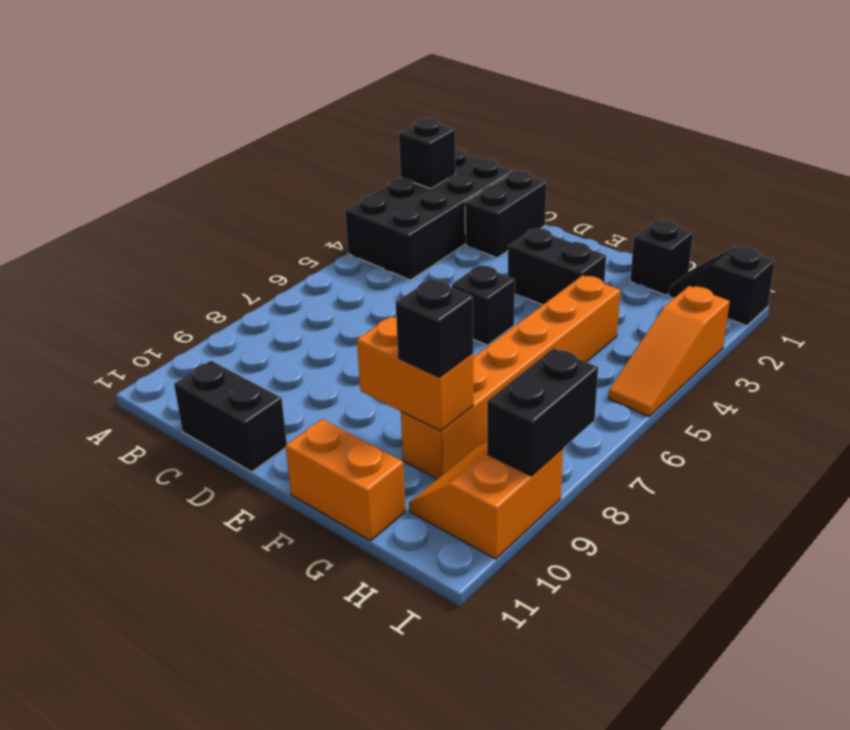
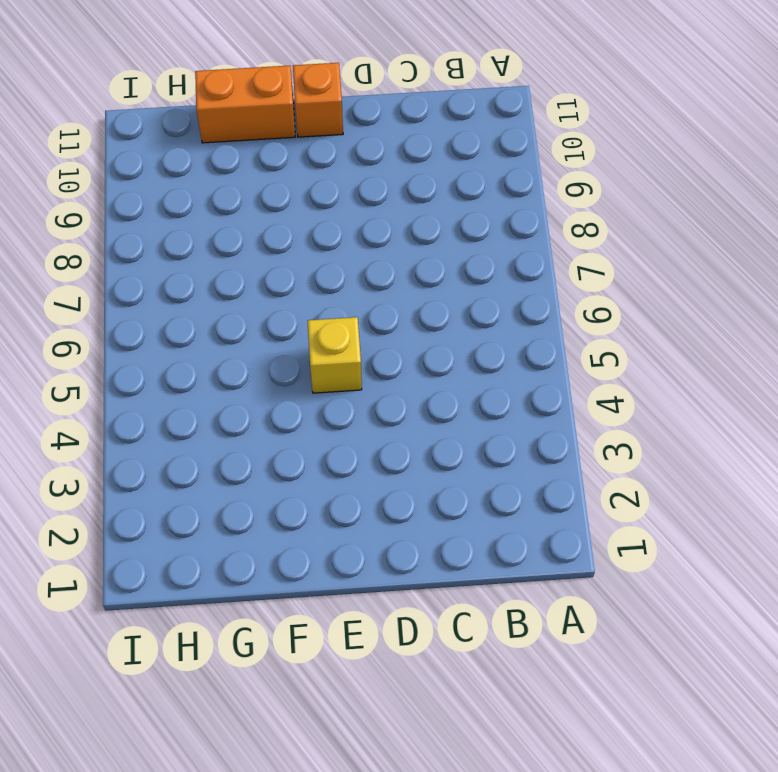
yellow 1x1 brick [308,317,362,393] -> black 1x1 brick [452,265,515,345]
orange 1x1 brick [293,63,343,137] -> none
none -> black 2x4 brick [345,148,513,280]
none -> black 1x2 brick [465,170,546,258]
none -> black 1x2 brick [174,361,287,472]

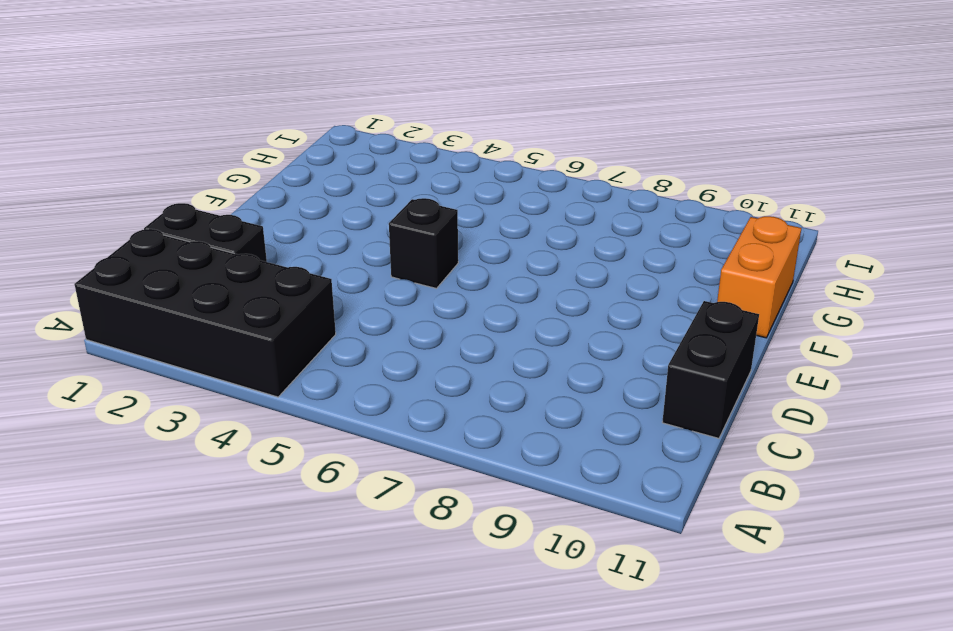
none -> black 1x2 brick [508,228,606,305]
none -> black 1x1 brick [630,220,693,295]
none -> orange 1x6 brick [401,275,620,479]

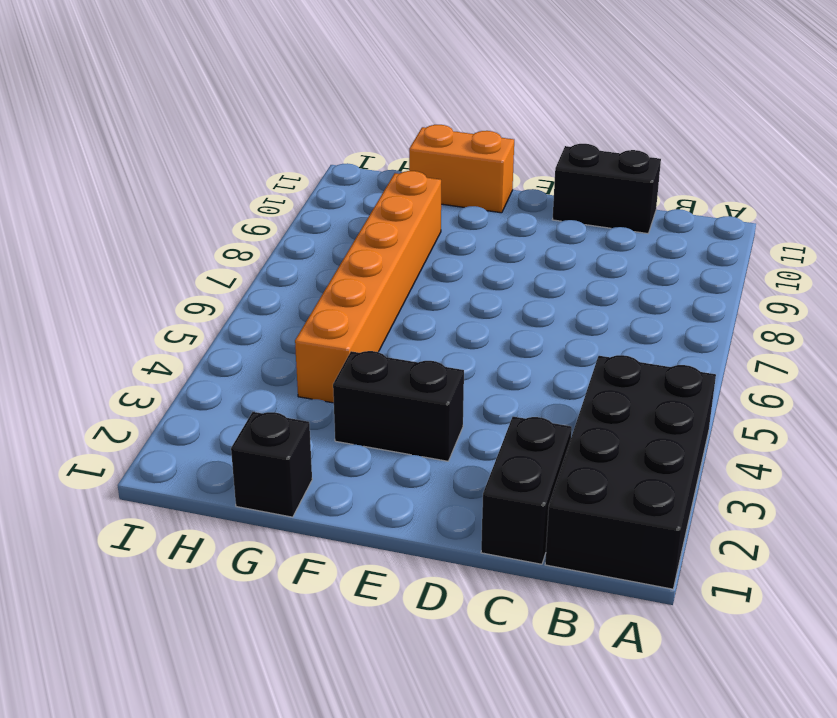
none -> black 1x1 brick [452,265,515,345]
none -> black 1x2 slope [668,247,775,326]
none -> orange 2x2 slope [409,442,563,559]

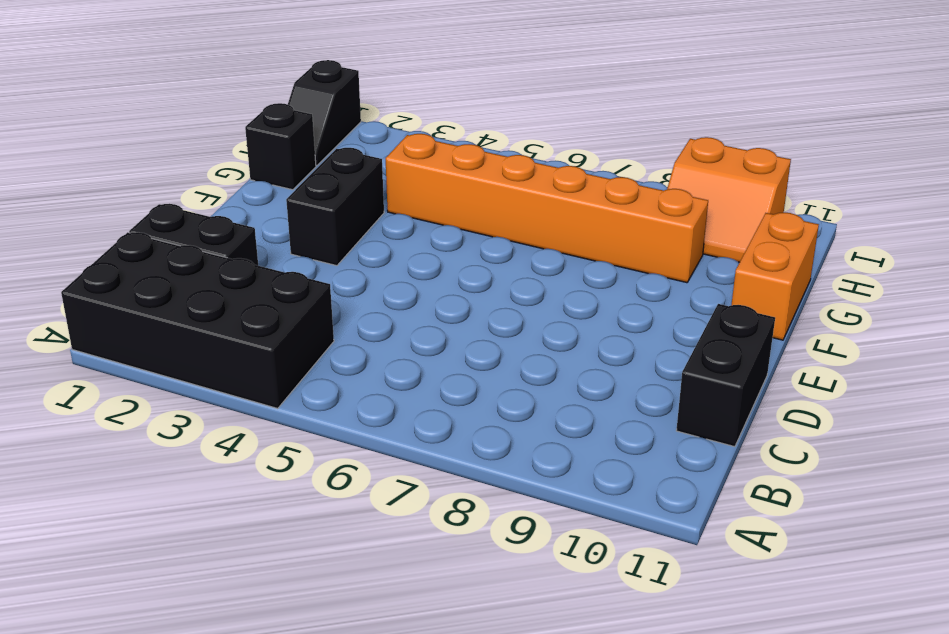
none -> black 1x1 brick [452,265,515,345]
none -> orange 1x3 slope [608,286,730,416]
none -> black 1x1 brick [399,118,456,189]

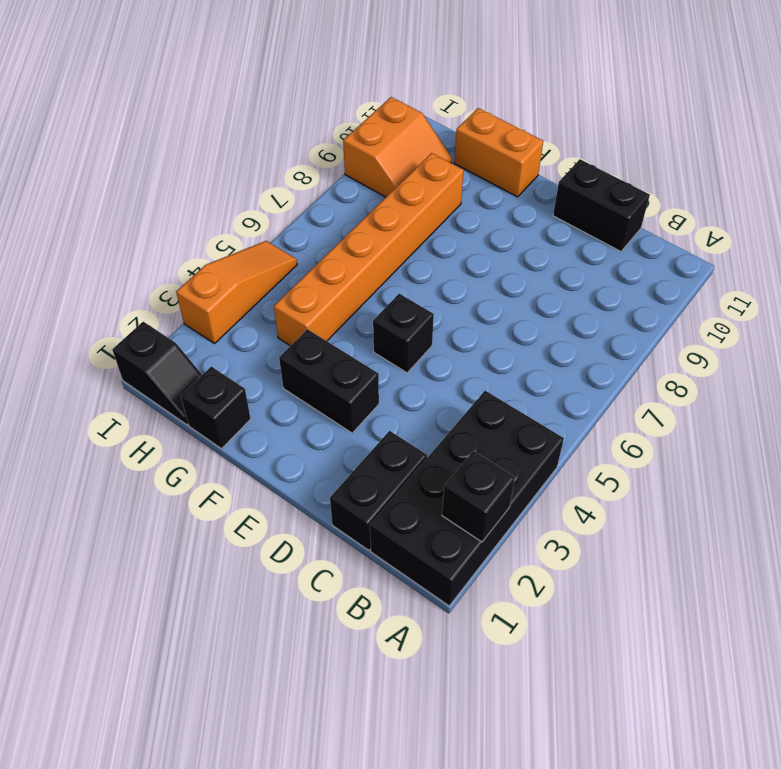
none -> orange 1x2 brick [357,316,473,431]
none -> black 1x2 brick [487,348,598,476]
none -> black 1x1 brick [396,279,473,377]

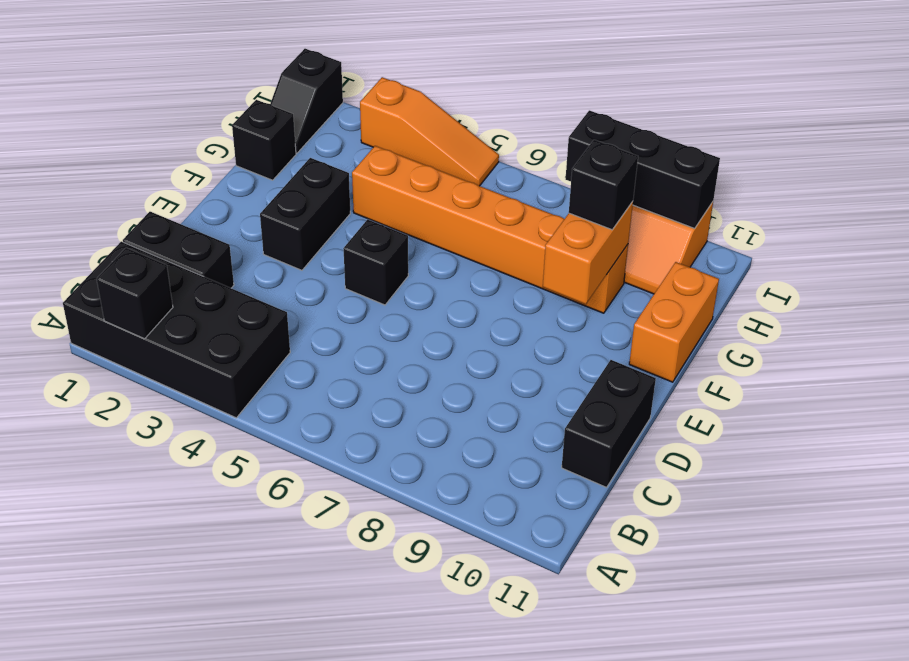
black 1x3 brick [566,110,720,228] -> black 1x2 brick [487,348,598,476]

